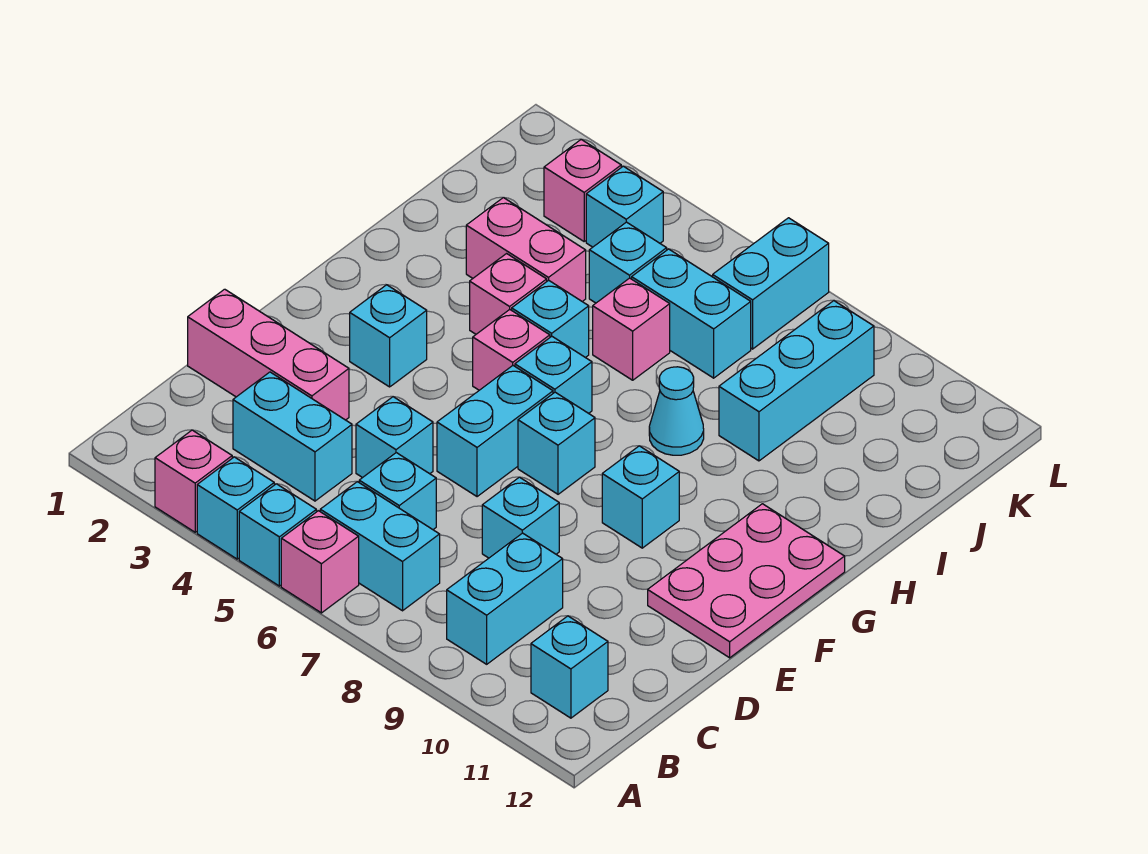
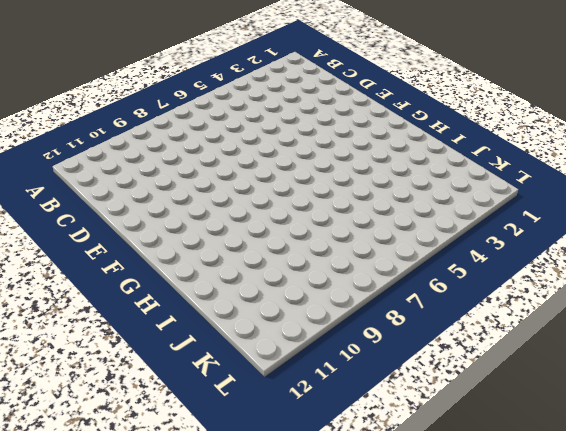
none -> pink 1x1 brick [155,430,232,532]
none -> cyan 1x1 brick [197,457,274,559]
none -> cyan 1x1 brick [239,484,316,586]
none -> pink 1x1 brick [281,511,359,613]

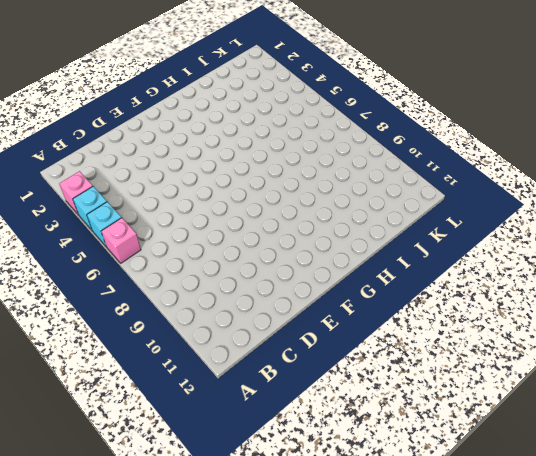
none -> cyan 1x2 brick [320,482,440,611]
none -> cyan 1x2 brick [447,533,563,664]
none -> cyan 1x1 brick [531,616,608,718]
none -> cyan 1x2 brick [233,372,352,501]

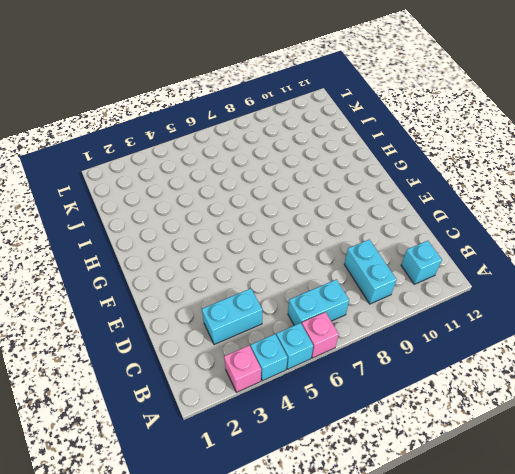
none -> cyan 1x1 brick [359,453,436,529]
none -> pink 1x3 brick [188,289,349,420]
none -> cyan 1x1 brick [356,397,433,478]
none -> cyan 1x1 brick [482,477,559,558]

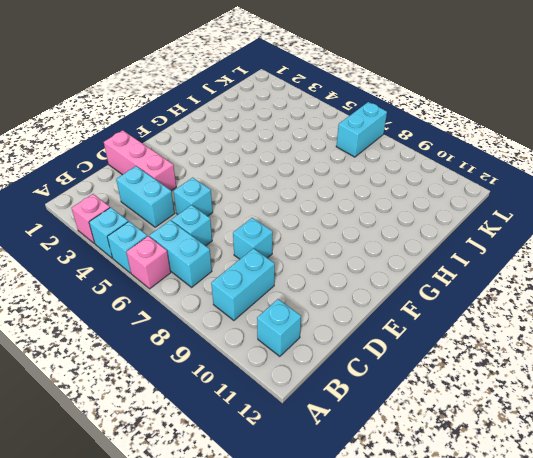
none -> cyan 1x2 brick [437,366,553,497]
none -> pink 2x3 plate [648,504,845,658]
none -> cyan 1x1 brick [350,285,427,387]
none -> cyan 1x1 brick [518,392,595,494]

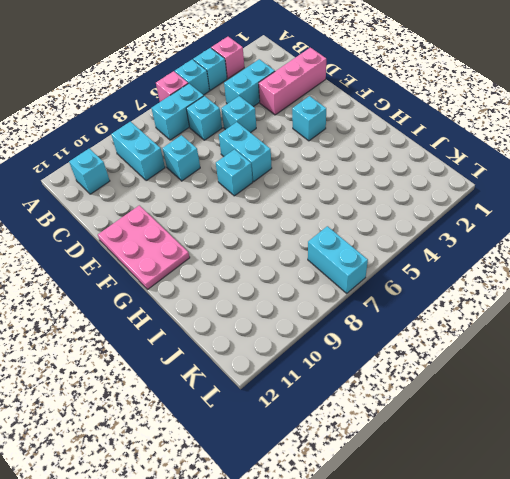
none -> cyan 1x1 brick [602,446,679,548]
none -> pink 1x1 brick [473,310,550,390]
none -> cyan 1x1 brick [515,336,592,413]
none -> pink 1x1 brick [470,254,547,334]

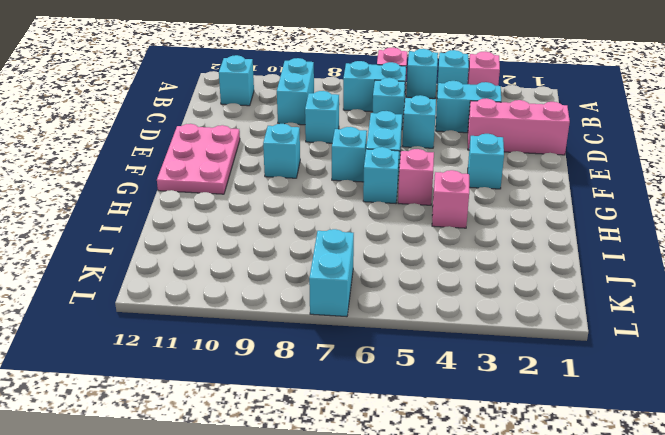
none -> cyan 1x1 brick [512,280,589,358]
none -> cyan 1x1 cone [649,367,704,455]
none -> pink 1x2 brick [466,198,586,302]
none -> pink 1x1 brick [593,278,670,380]

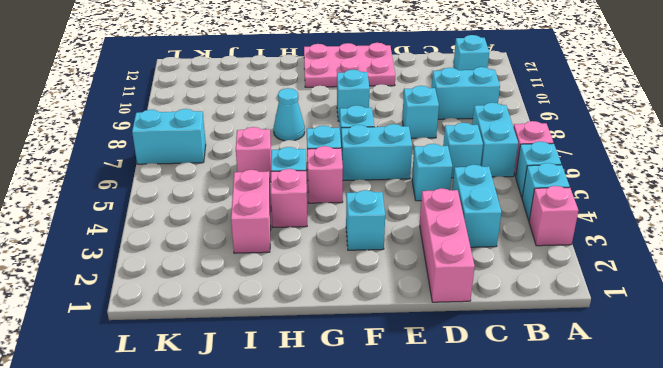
none -> cyan 1x3 brick [719,301,874,461]
none -> cyan 1x1 brick [589,222,667,303]
none -> cyan 1x2 brick [632,249,751,378]
none -> pink 1x1 brick [544,139,621,241]

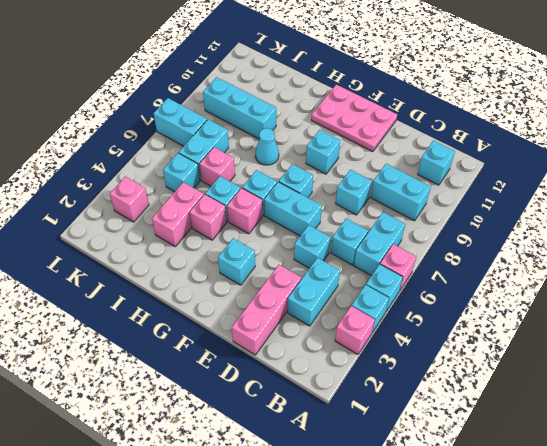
none -> cyan 1x1 brick [586,166,663,247]

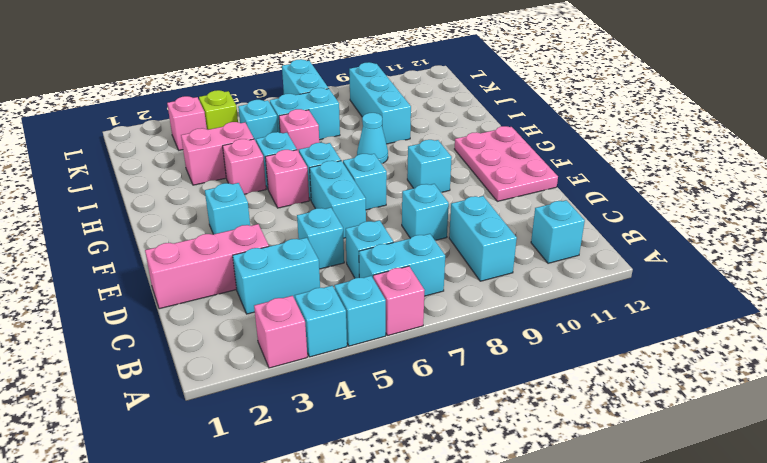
lime 1x1 brick [199,90,238,130] -> cyan 1x1 brick [586,166,663,247]

